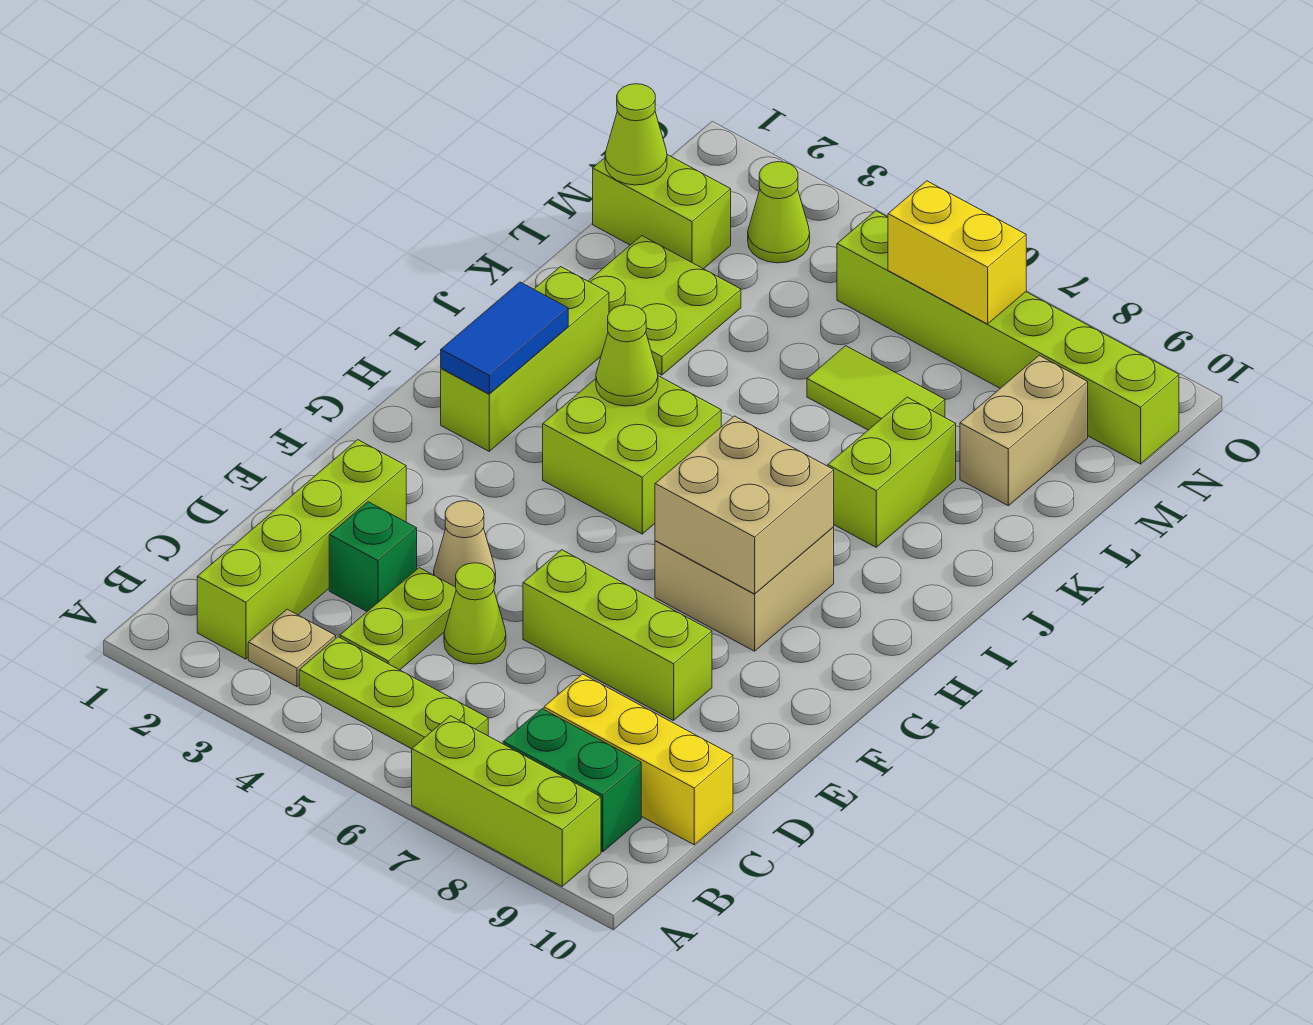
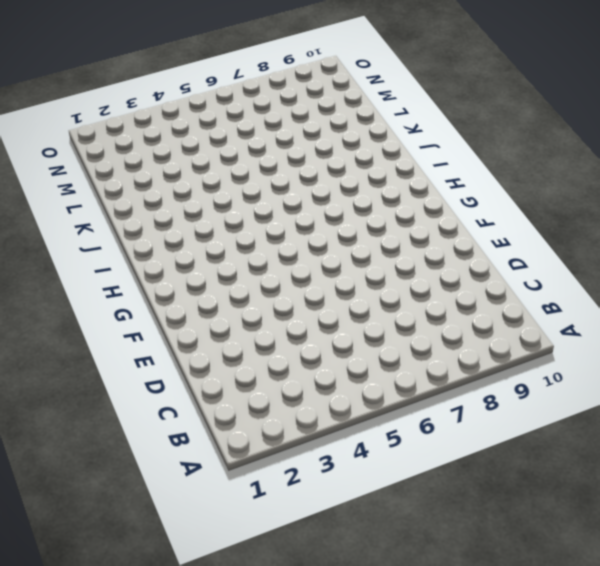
none -> lime 1x3 brick [412,716,601,886]
none -> lime 1x4 brick [197,440,406,659]
none -> tan 1x1 plate [248,609,336,687]

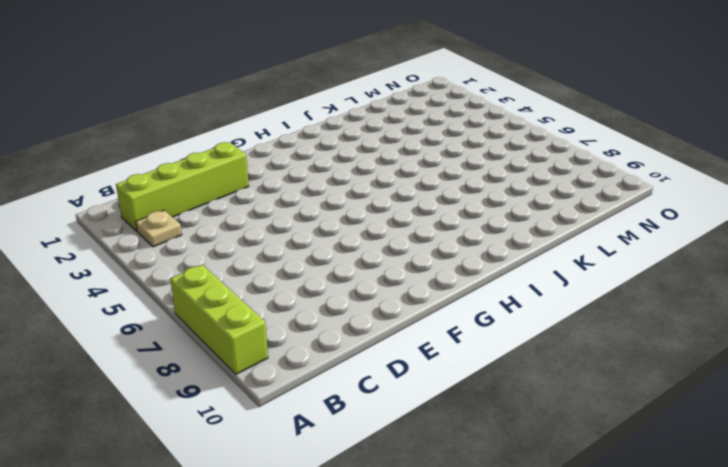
none -> lime 1x3 plate [299,637,488,749]
none -> green 1x2 brick [503,709,641,852]
none -> lime 1x2 plate [340,568,456,670]

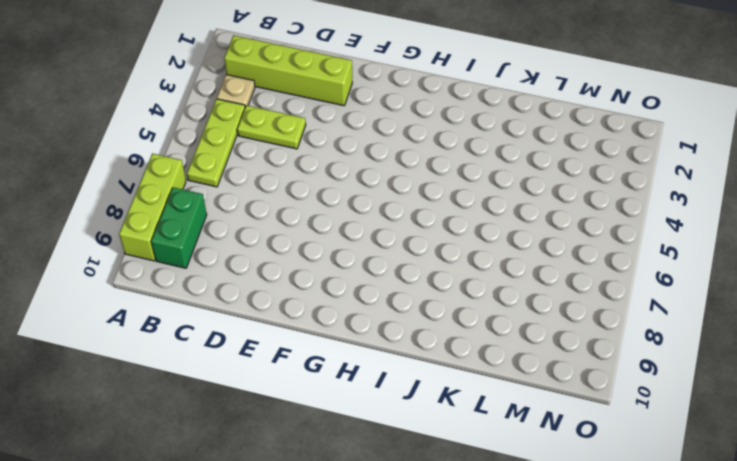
none -> yellow 1x3 brick [544,674,733,845]
none -> green 1x1 brick [329,502,417,611]
none -> lime 1x1 cone [444,563,506,664]

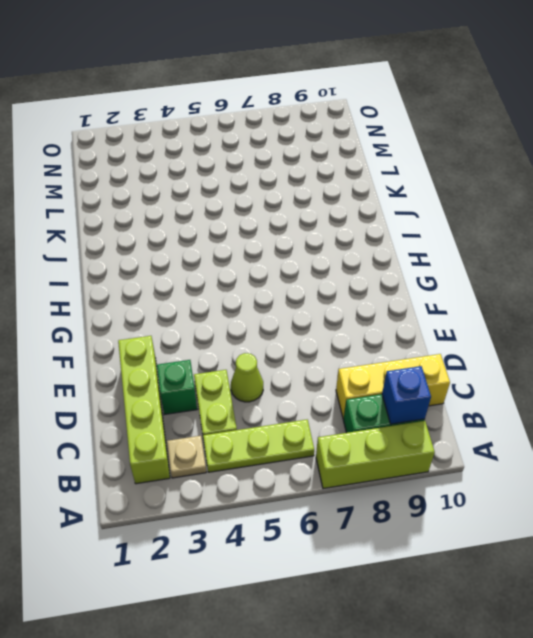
blue 1x1 brick [382,366,431,424] -> none
none -> tan 1x1 cone [434,501,496,587]
none -> lime 1x3 brick [523,550,712,721]
none -> tan 2x2 brick [655,527,834,651]

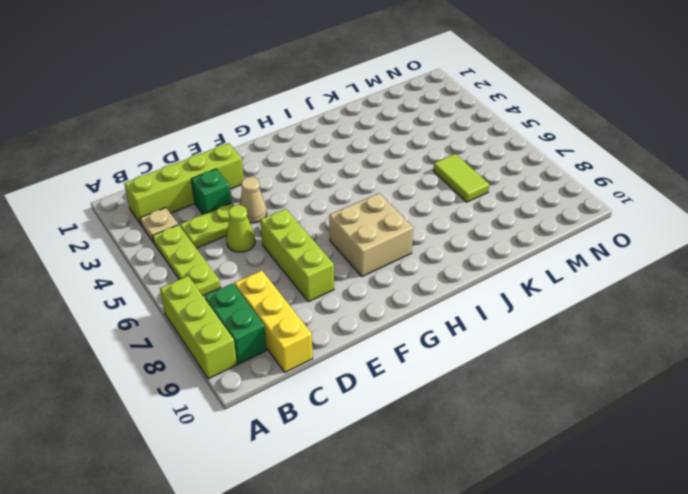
none -> lime 1x3 brick [441,267,609,451]
none -> lime 2x2 brick [543,376,721,534]
none -> lime 1x2 brick [828,397,956,547]

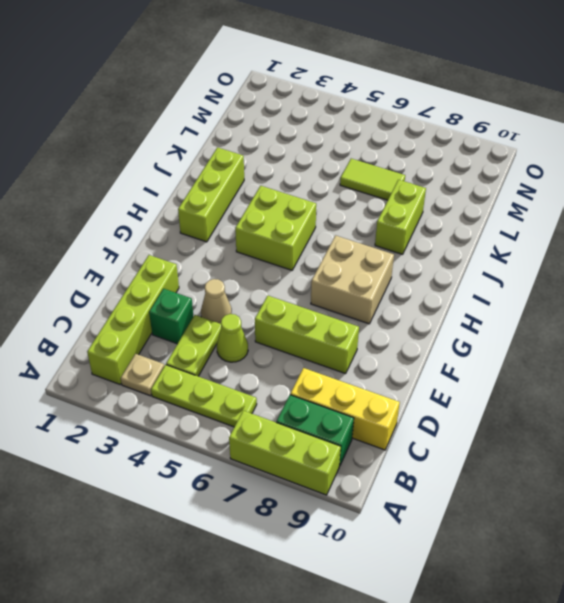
none -> lime 2x2 plate [588,236,741,375]
none -> tan 1x2 brick [960,356,1088,506]
none -> lime 1x2 brick [593,155,731,269]

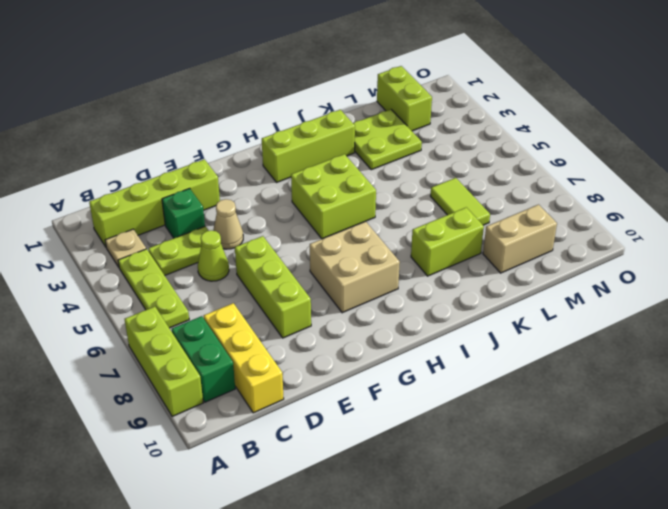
none -> lime 1x1 cone [748,162,810,263]
none -> lime 1x6 brick [837,211,1179,464]
none -> tan 2x2 brick [655,416,834,594]

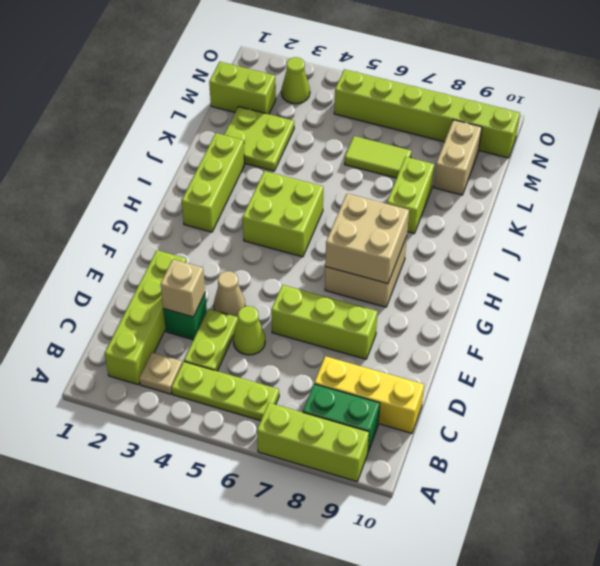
tan 1x1 brick [160,259,205,317] -> none
none -> blue 1x2 tile [441,282,568,394]
none -> lime 1x1 cone [596,305,658,406]
none -> lime 1x1 cone [605,84,667,185]

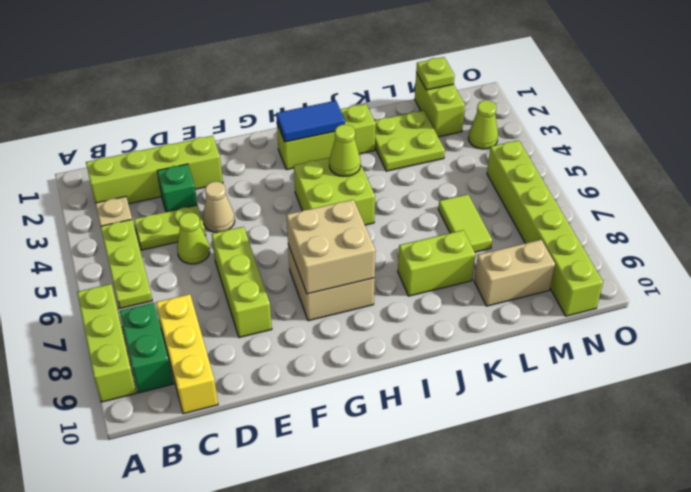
lime 1x1 plate [416,57,455,90] -> lime 1x1 cone [605,84,667,185]
none -> yellow 1x2 brick [888,181,1026,324]

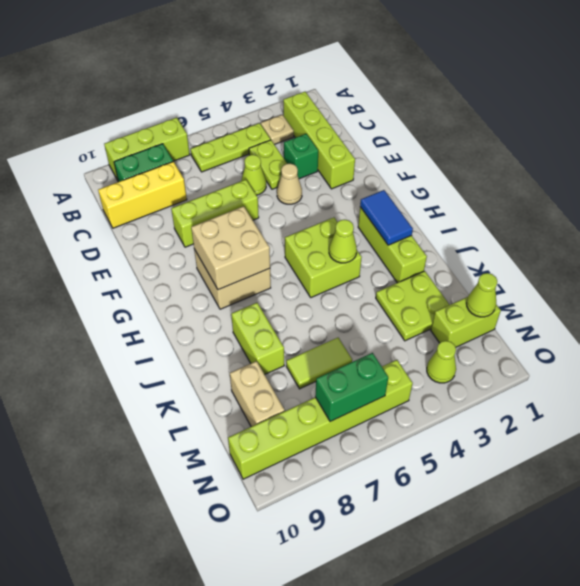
green 1x2 brick [315,353,388,421] -> yellow 1x2 brick [888,181,1026,324]

